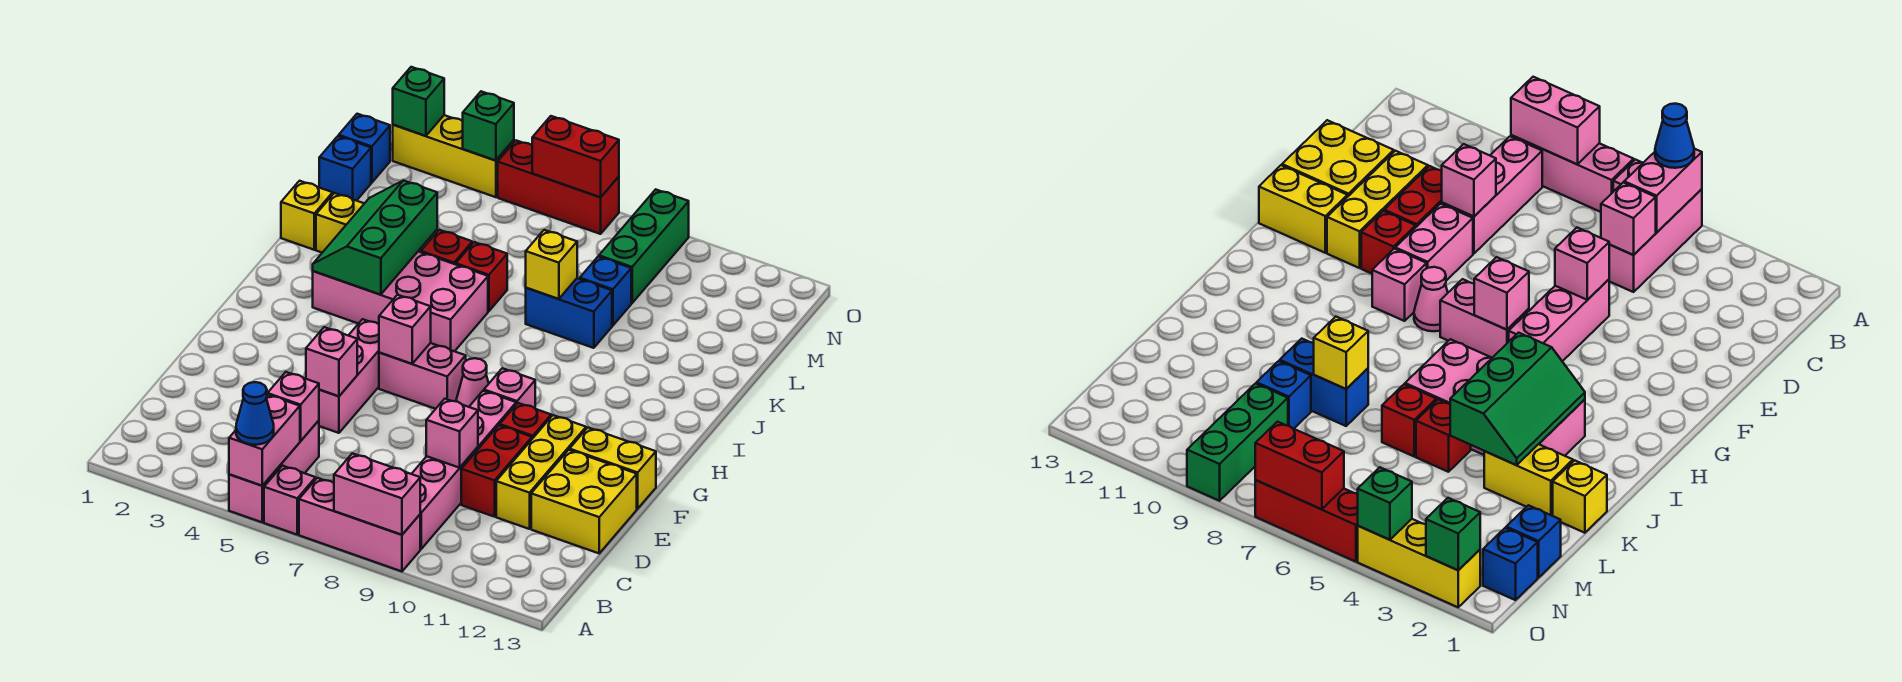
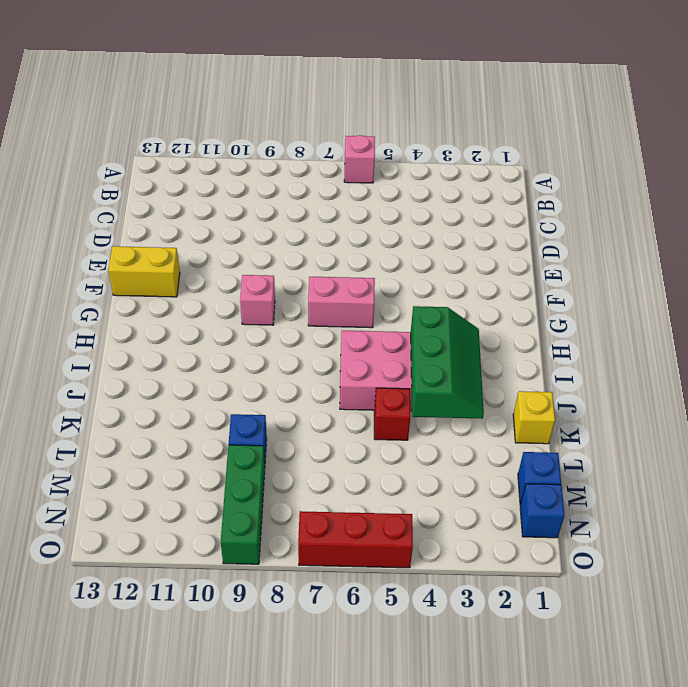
none -> pink 1x3 brick [229,420,319,522]
none -> pink 1x3 brick [299,478,420,571]
none -> pink 1x3 brick [412,447,478,549]
none -> red 1x2 brick [461,425,532,517]

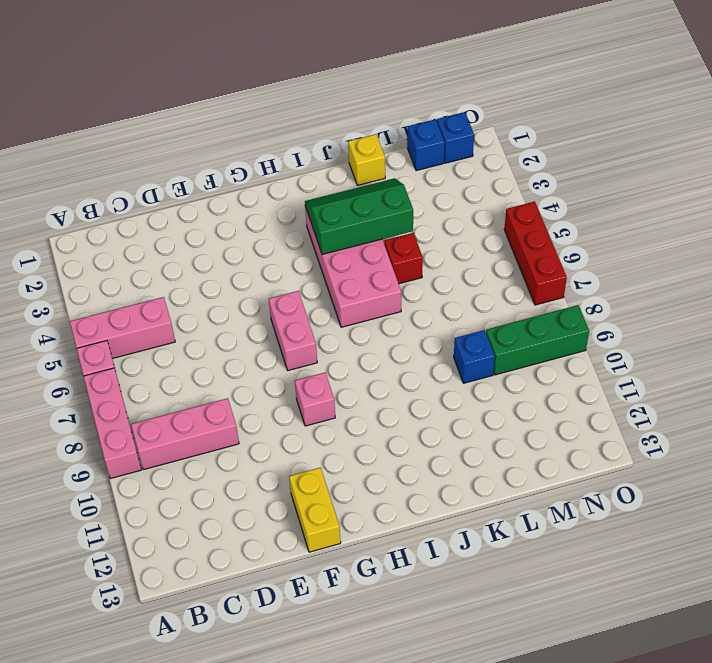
none -> red 1x2 brick [461,425,532,517]
none -> yellow 1x3 brick [496,415,586,529]
none -> yellow 2x2 brick [531,450,637,553]
none -> pink 1x3 brick [319,319,379,433]

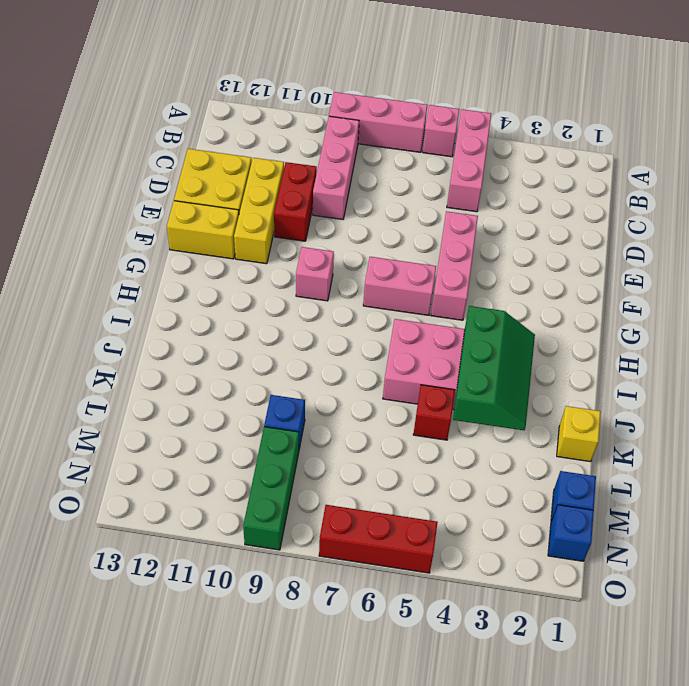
none -> pink 1x2 brick [469,391,516,449]
none -> red 1x1 brick [500,403,551,439]
none -> pink 1x1 cone [456,358,489,407]
none -> yellow 1x2 brick [316,193,365,253]

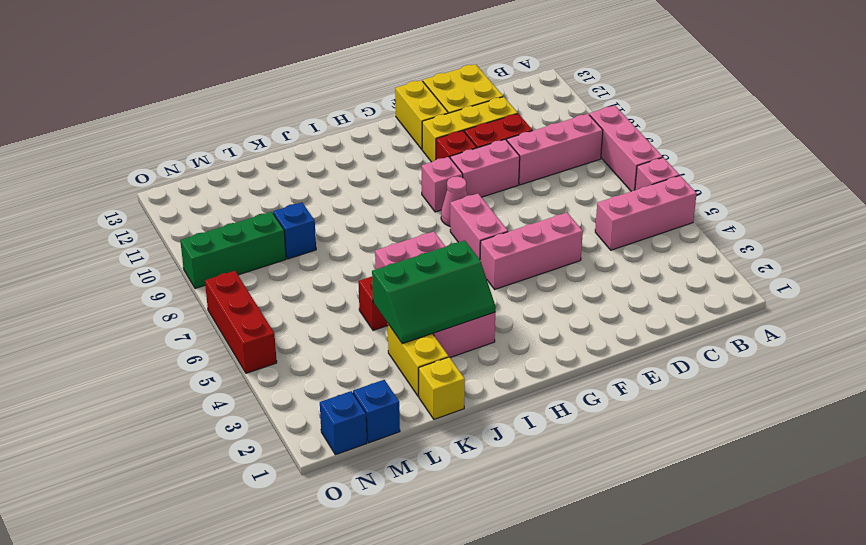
none -> red 1x1 brick [456,242,507,311]
none -> blue 1x2 brick [526,278,612,348]
none -> yellow 1x3 brick [393,115,514,197]
none -> pink 1x2 brick [229,394,300,486]

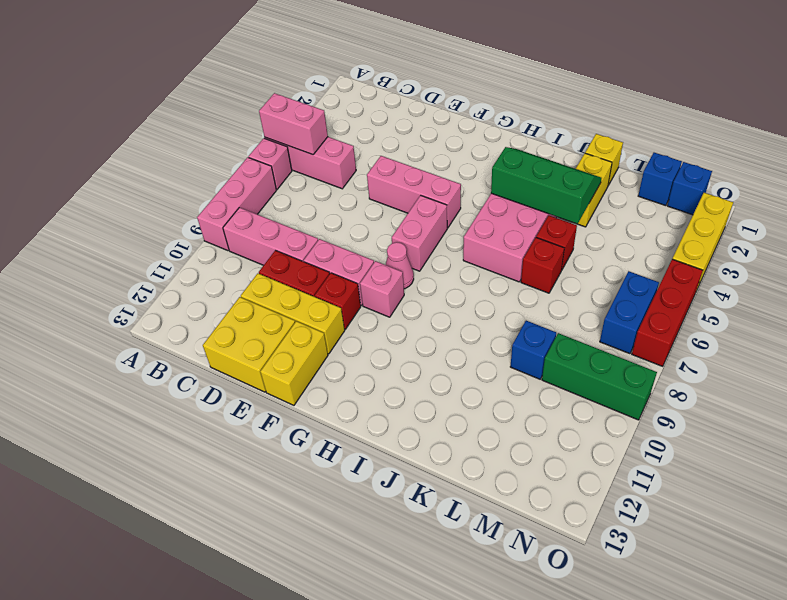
blue 1x2 brick [600,271,659,354] -> blue 1x2 brick moved to [526,278,612,348]
none -> pink 1x2 brick [334,453,420,535]
none -> pink 1x1 brick [267,372,319,441]
none -> pink 1x1 brick [426,399,478,468]
none -> pink 1x1 brick [306,327,357,396]

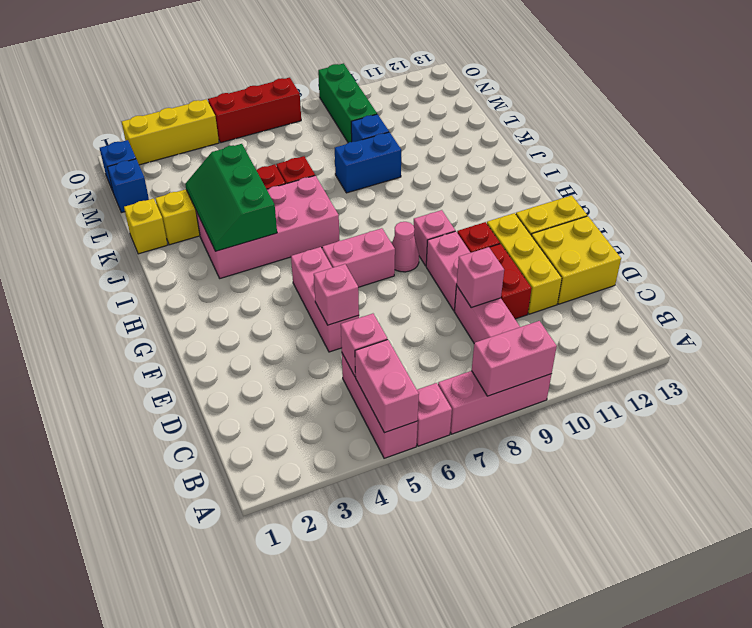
none -> pink 1x1 brick [379,295,431,364]
none -> yellow 1x1 brick [526,230,577,299]
none -> green 1x1 brick [393,67,444,136]
none -> green 1x1 brick [463,91,514,160]

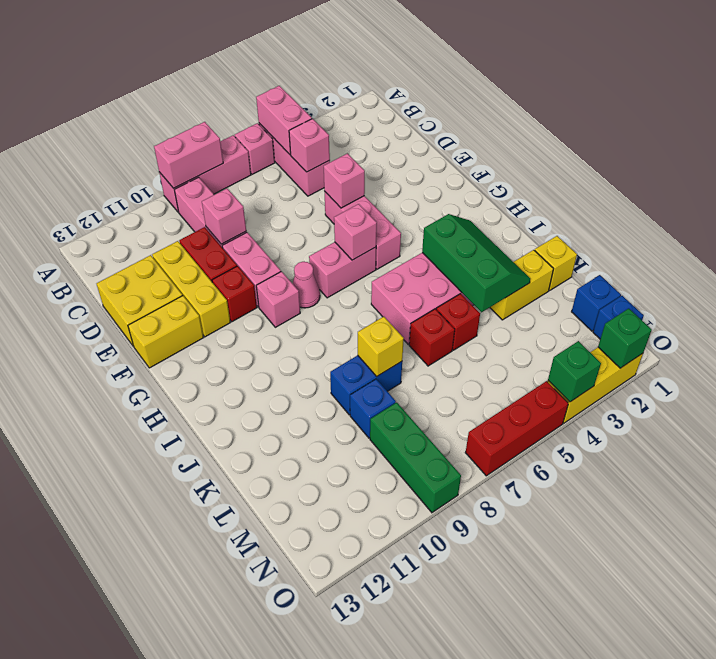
none -> red 1x2 brick [532,116,619,197]
none -> blue 1x1 cone [236,382,274,445]

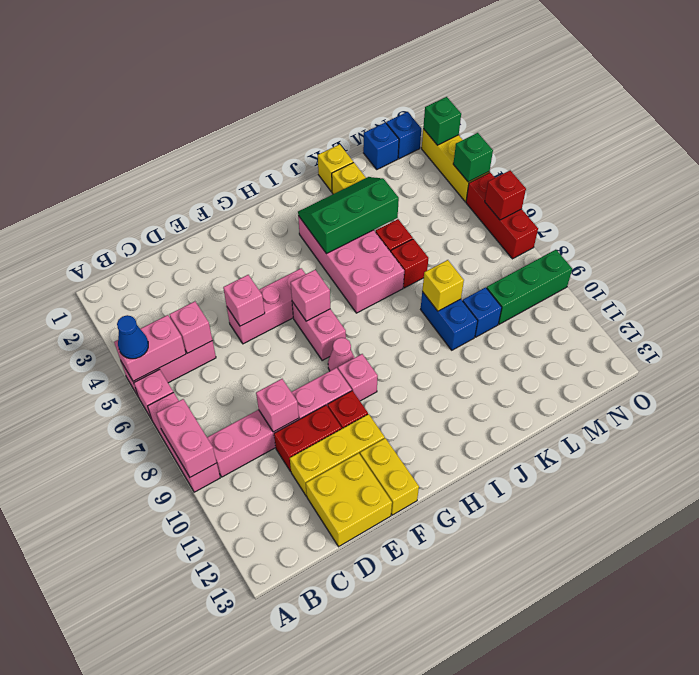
red 1x1 brick [485,170,526,220] -> red 1x2 brick [532,116,619,197]

